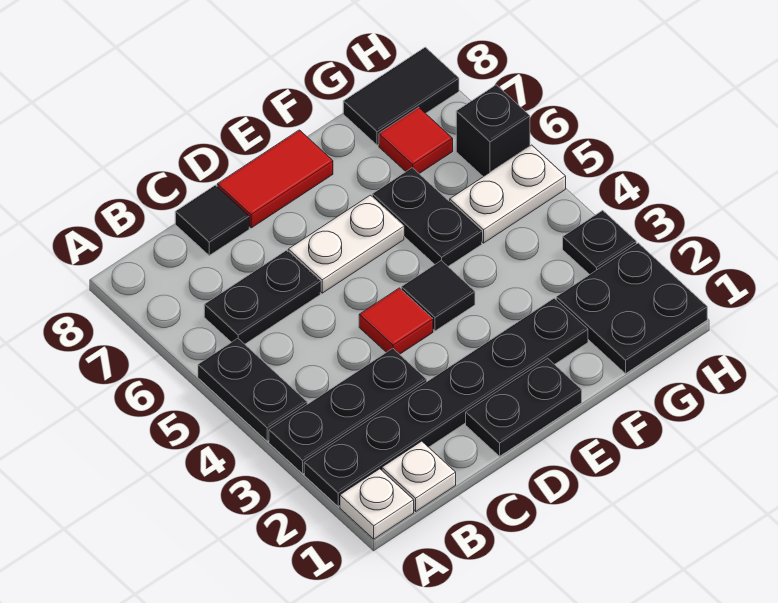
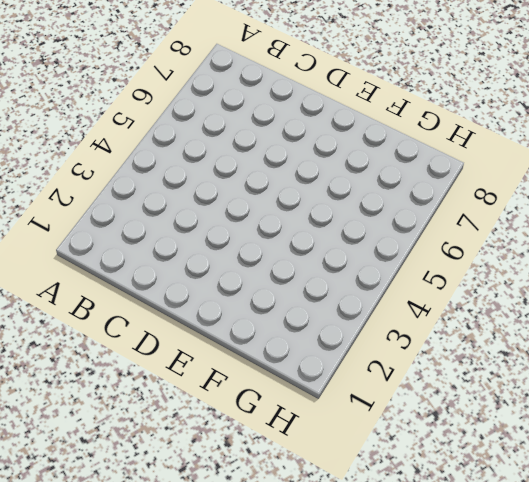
none -> white 1x1 plate [340,469,414,539]
none -> black 1x6 plate [304,298,588,506]
none -> black 1x3 plate [269,348,427,474]

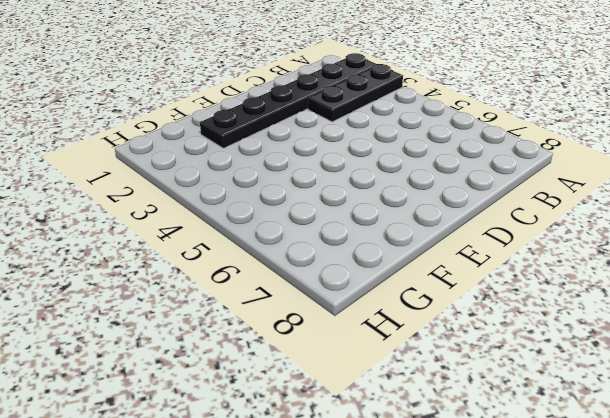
none -> white 1x1 plate [340,469,414,539]
none -> black 1x2 plate [198,338,307,441]
none -> white 1x1 plate [382,441,456,511]

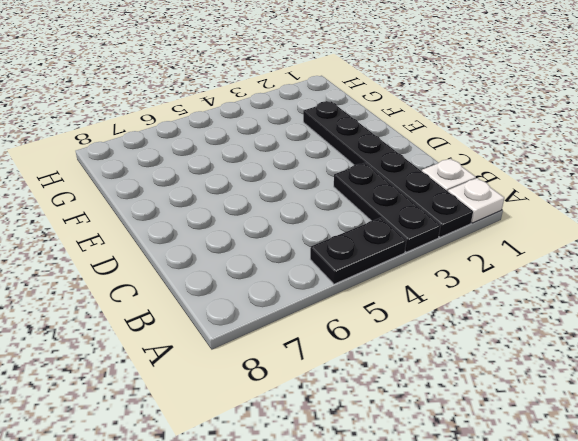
none -> black 1x2 plate [204,250,320,344]
none -> black 1x1 tile [175,185,249,255]
none -> black 1x2 plate [466,358,582,456]

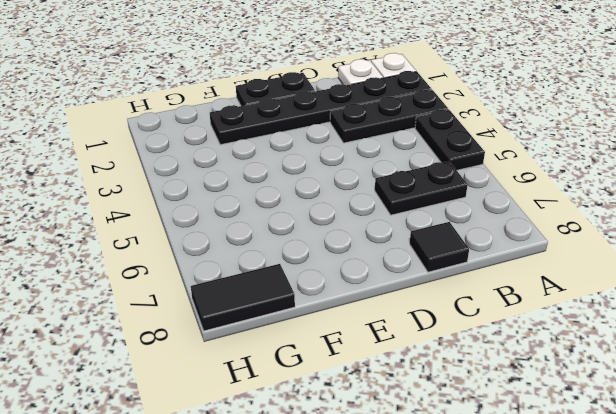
none -> red 1x1 tile [359,288,433,354]
none -> white 1x2 plate [288,195,404,293]
none -> red 1x2 tile [217,130,333,228]

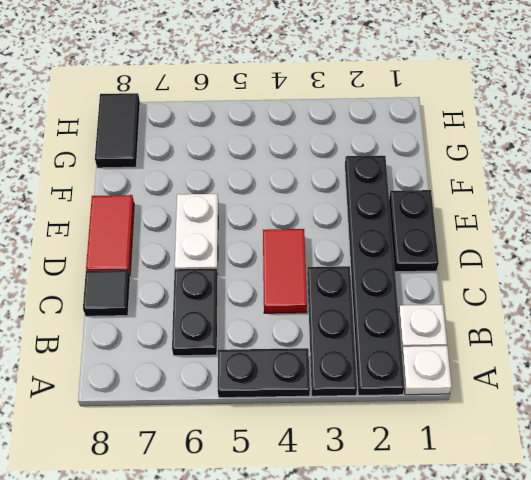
red 1x2 tile [263,229,307,313] -> red 1x1 tile [359,288,433,354]
none -> black 1x1 tile [401,261,475,331]
none -> black 1x2 plate [372,168,482,266]
none -> black 2x2 plate [556,243,707,374]

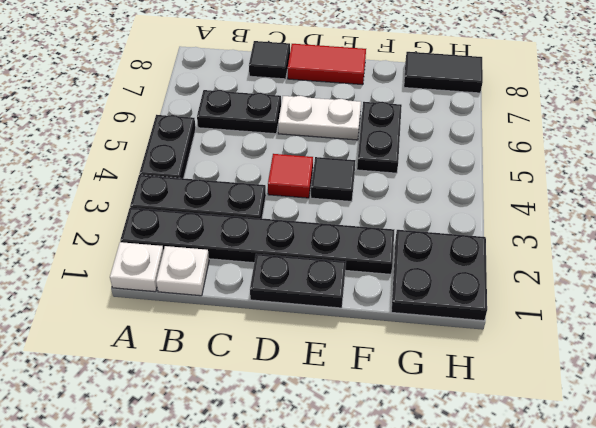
none -> white 1x2 plate [450,145,566,243]
none -> red 1x1 tile [379,107,453,173]
none -> black 1x1 plate [563,210,636,274]

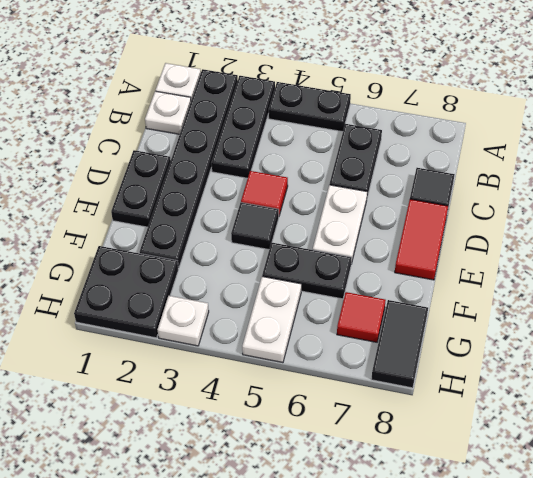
white 1x1 plate [158,296,209,346] -> black 1x1 plate [563,210,636,274]
none -> black 1x1 brick [456,85,530,177]

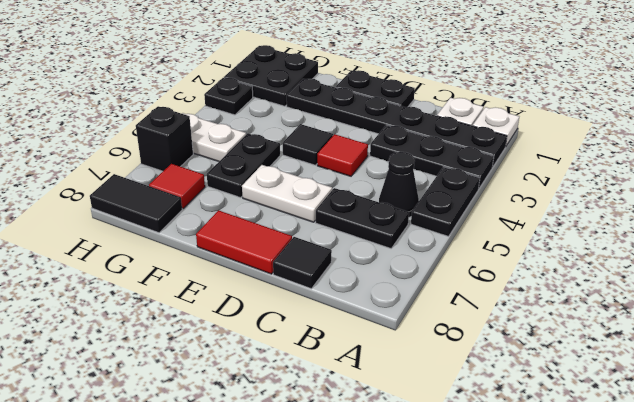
black 1x1 cone [379,152,419,217] -> none

